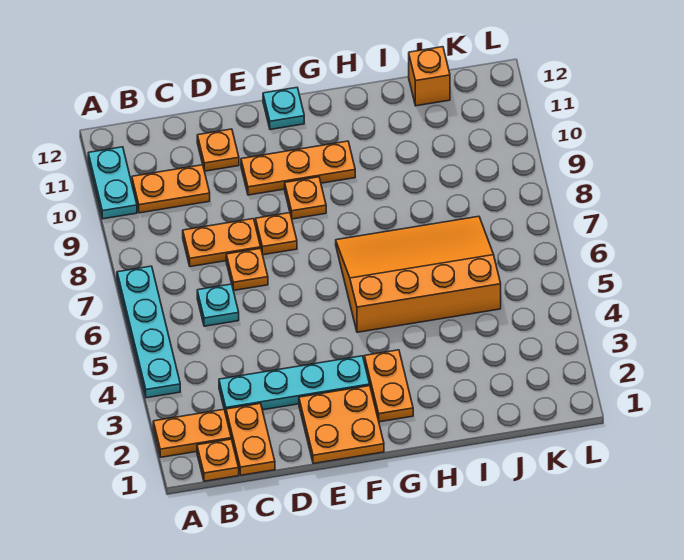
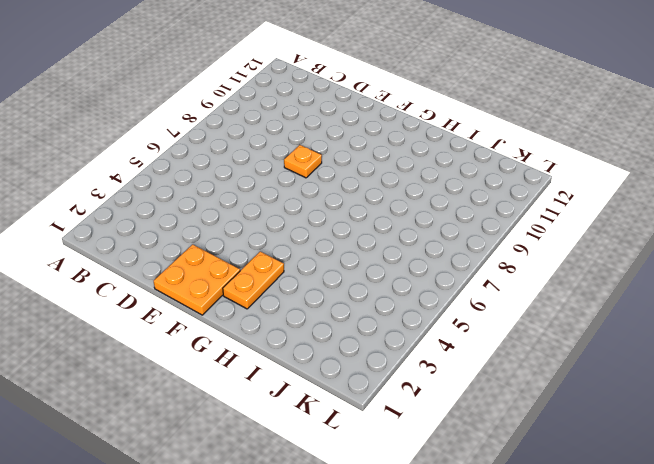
none -> orange 1x2 plate [153,409,231,457]
none -> cyan 1x4 plate [117,266,180,398]
none -> cyan 1x2 plate [88,147,137,219]

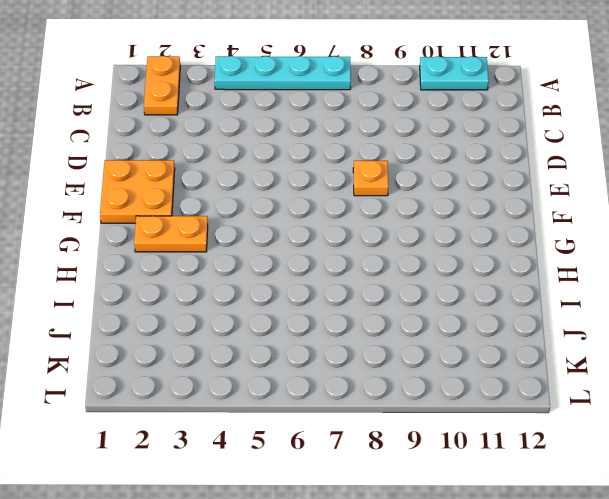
none -> orange 1x1 plate [197,439,239,481]
none -> orange 1x2 plate [132,165,210,213]
none -> orange 1x2 plate [226,403,275,475]

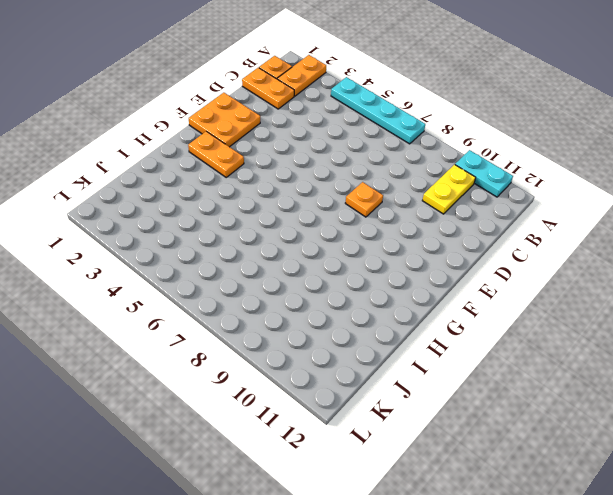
yellow 1x2 plate [422,165,476,214] -> orange 1x2 plate [132,165,210,213]
none -> cyan 1x4 plate [219,356,370,414]
none -> cyan 1x1 plate [197,284,239,326]
none -> orange 1x2 plate [183,219,261,267]

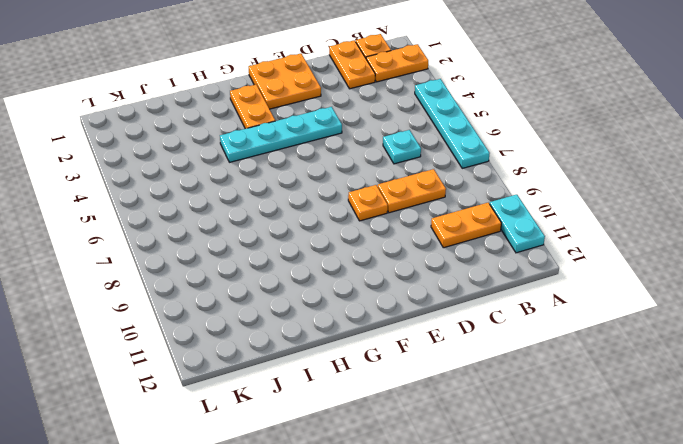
cyan 1x4 plate [220,107,342,162] -> cyan 1x4 plate moved to [219,356,370,414]
none -> orange 1x1 plate [226,248,268,291]
none -> orange 1x1 plate [197,129,239,171]
none -> orange 1x3 plate [241,141,355,195]

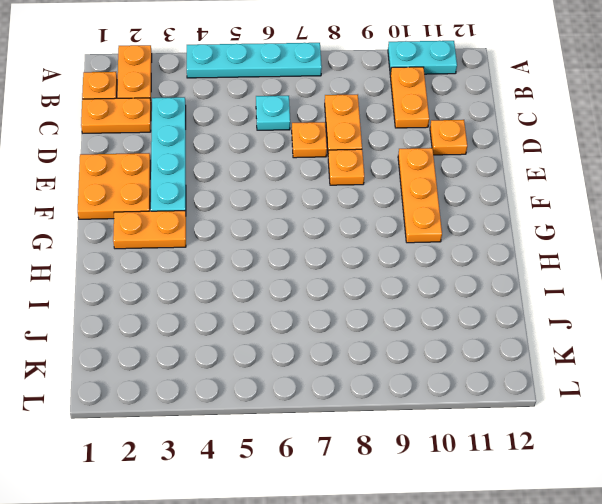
none -> orange 1x1 plate [285,177,326,219]
none -> cyan 1x1 plate [263,88,304,130]
none -> orange 3x4 slope [336,216,501,332]

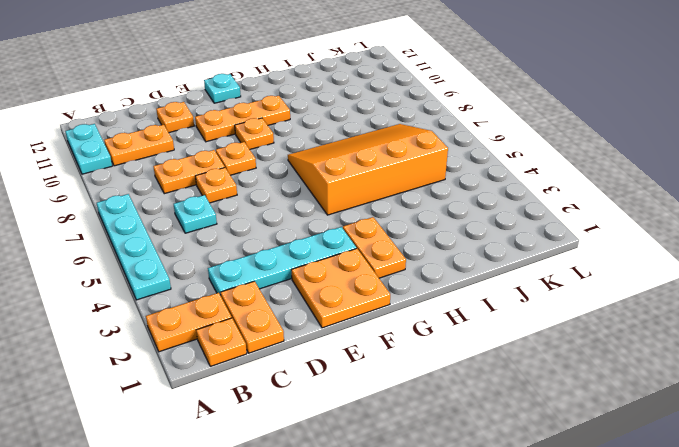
none -> orange 1x1 brick [409,47,450,106]

